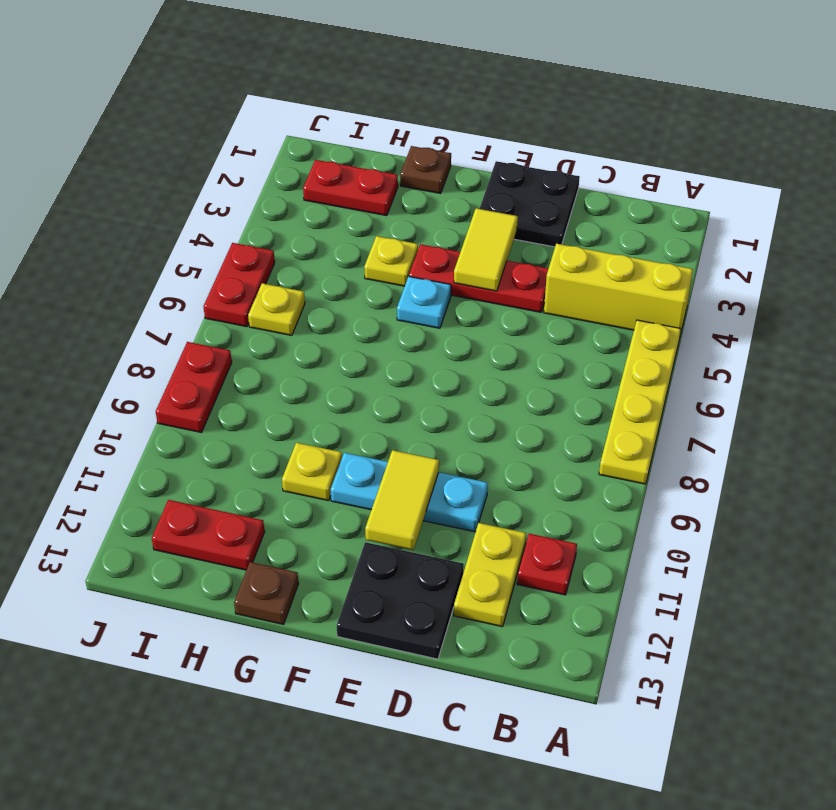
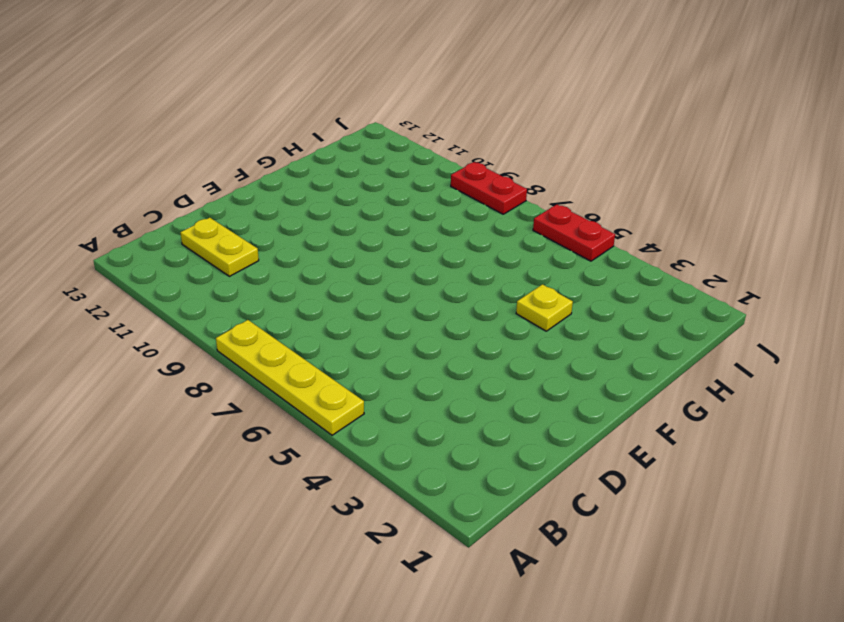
none -> yellow 1x3 brick [544,244,693,335]
none -> red 1x1 plate [517,534,577,595]
none -> black 2x2 plate [480,161,580,247]

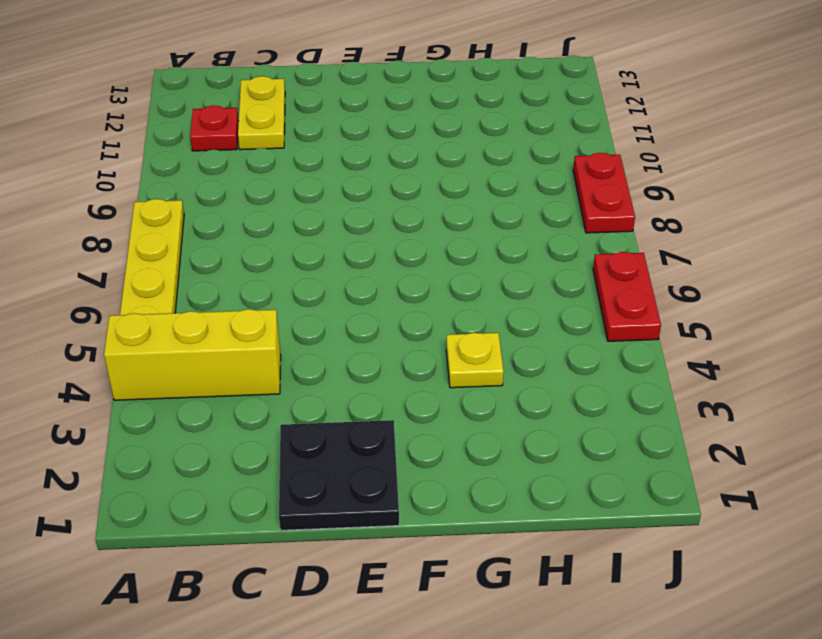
none -> red 1x3 plate [409,244,548,312]
none -> cyan 1x3 plate [331,453,488,532]
none -> black 2x2 plate [337,542,464,659]

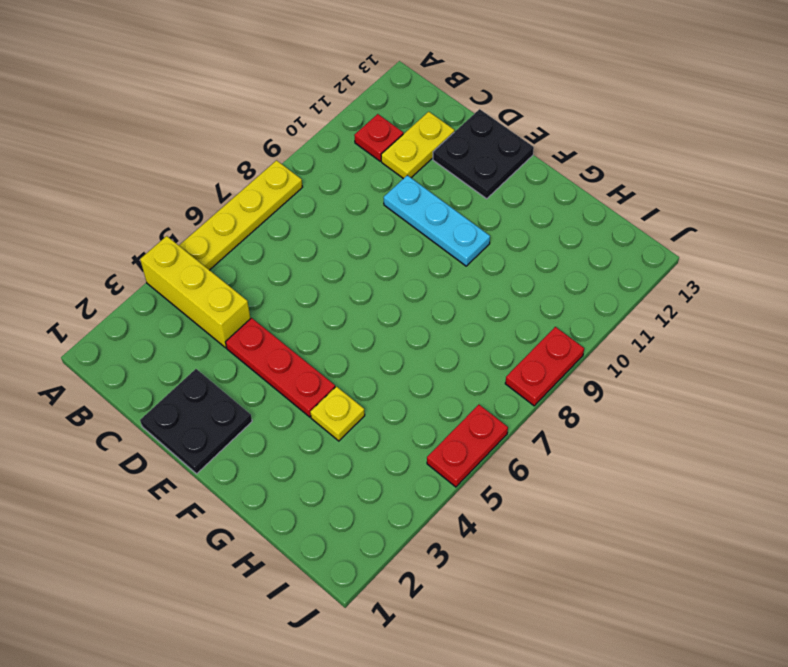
none -> cyan 1x1 plate [397,277,451,328]
none -> brown 1x1 plate [400,146,451,193]
none -> yellow 1x1 plate [282,443,342,501]

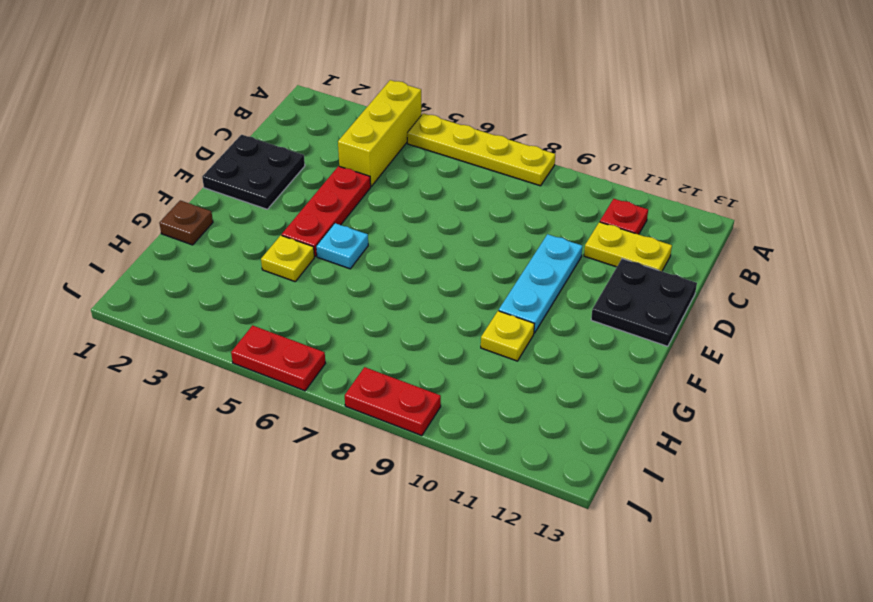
none -> brown 1x1 plate [234,562,299,624]
none -> red 1x2 plate [303,160,398,216]
none -> red 1x2 plate [152,500,265,570]

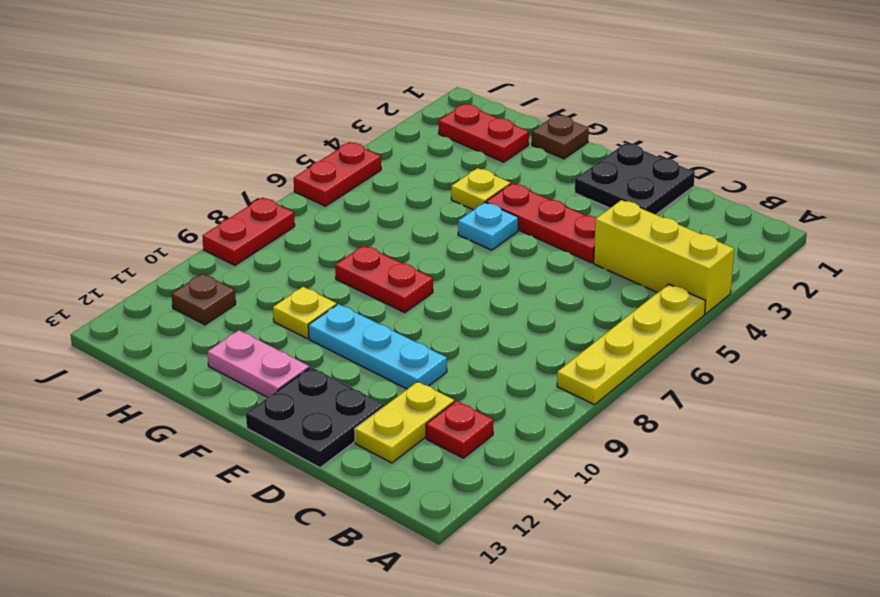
red 1x2 plate [335,245,433,312] -> red 1x2 plate moved to [152,500,265,570]
pink 1x2 plate [208,330,309,397] -> none
brown 1x1 plate [172,274,236,325] -> brown 1x1 plate moved to [234,562,299,624]
none -> yellow 1x1 plate [248,283,305,336]
none -> yellow 1x2 tile [454,208,518,291]
none -> yellow 1x2 tile [365,450,439,550]

